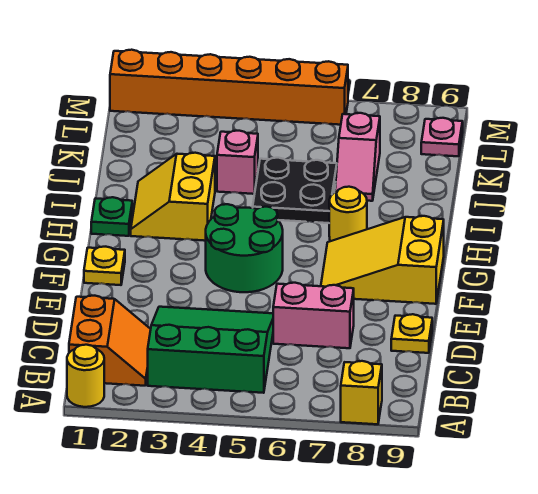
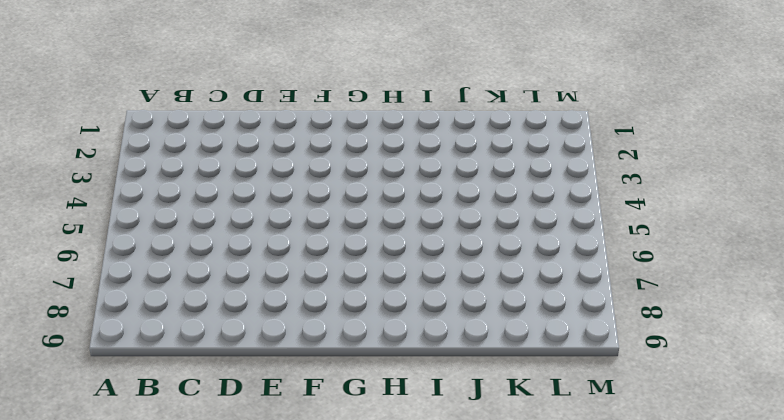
none -> yellow 1x1 round brick [67,345,104,407]
none -> yellow 1x1 brick [341,361,382,424]
none -> orange 2x2 slope [69,296,151,386]

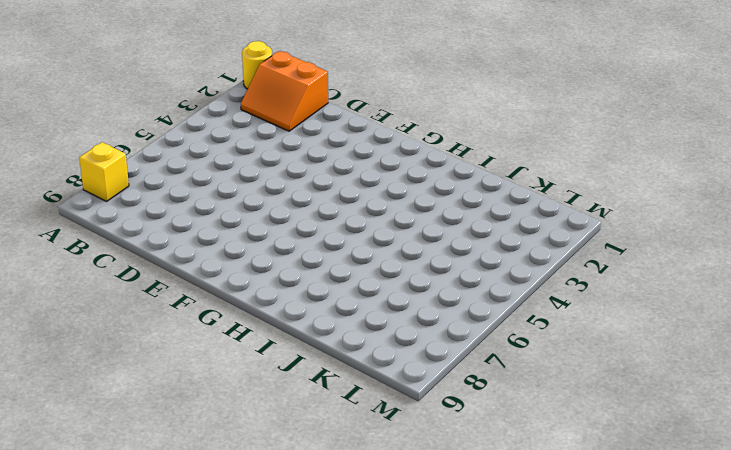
none -> green 3x3 slope [148,307,273,393]
none -> pink 1x2 brick [273,283,354,348]
none -> yellow 1x1 plate [391,314,432,353]

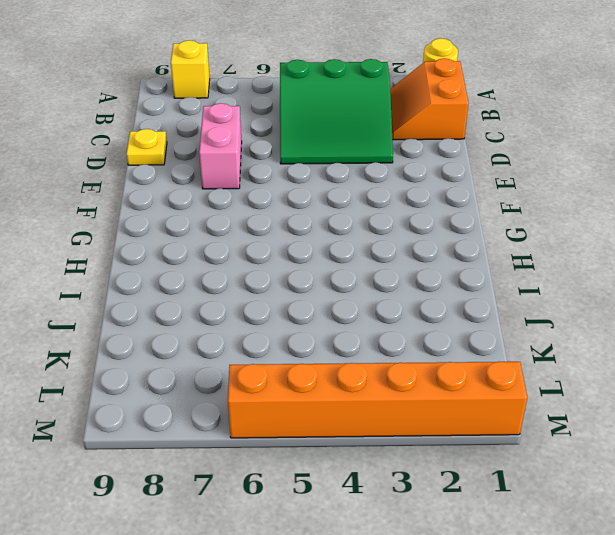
pink 1x2 brick [199,103,242,189] -> pink 1x2 brick turned to [273,283,354,348]
none -> yellow 1x1 plate [84,247,125,285]
none -> green 2x2 round brick [206,204,283,292]
none -> yellow 2x3 slope [321,216,444,304]

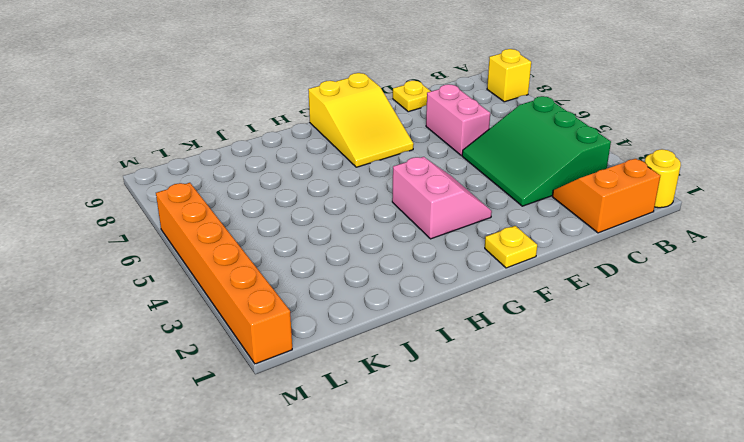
pink 2x2 slope [392,157,492,239] -> green 2x2 round brick [206,204,283,292]
none -> green 1x1 plate [91,197,132,236]
none -> yellow 2x2 slope [131,153,215,241]
none -> yellow 1x1 round brick [329,187,367,241]

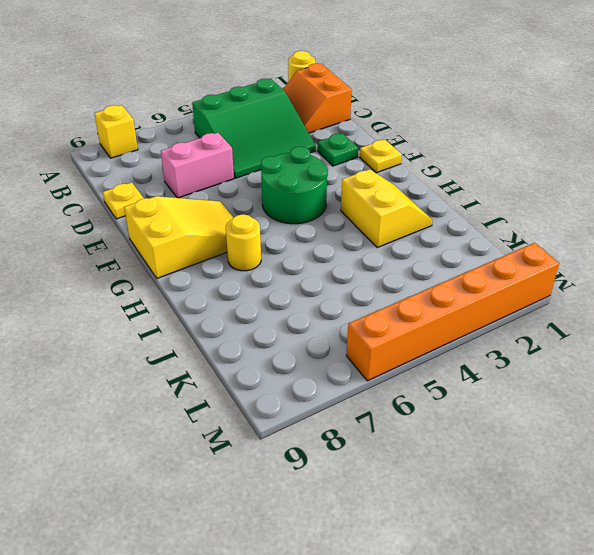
green 1x1 plate [317,133,358,166] -> green 1x1 plate moved to [91,197,132,236]
none -> black 2x2 plate [253,158,337,223]
none -> pink 1x1 brick [217,131,258,194]
none -> pink 1x2 slope [335,113,380,201]

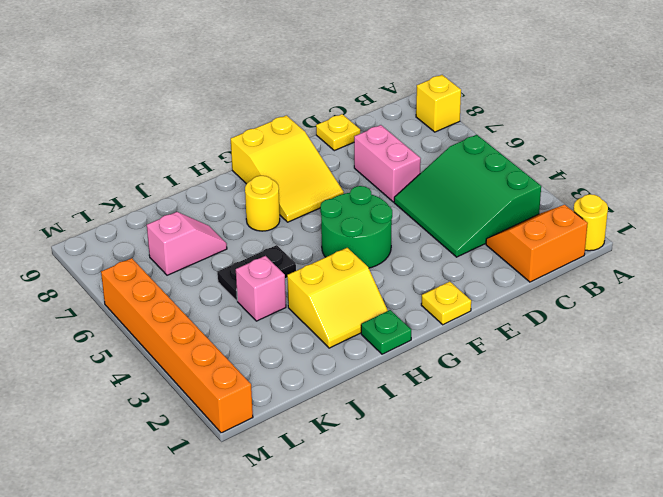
black 1x2 plate [217,245,296,301] -> black 2x2 plate [253,158,337,223]
none -> pink 1x1 plate [421,118,463,156]

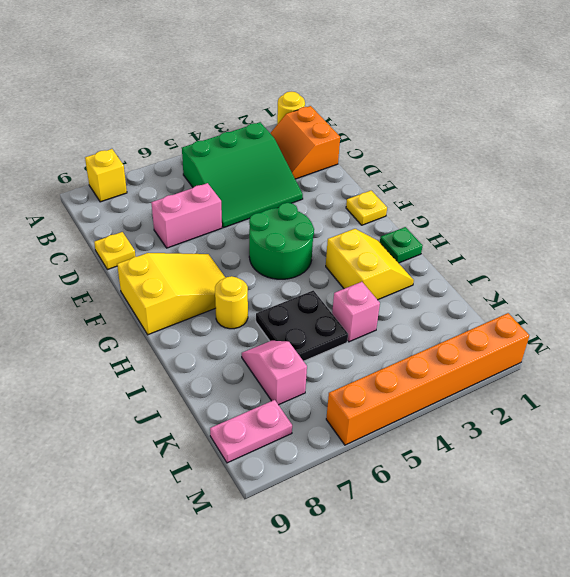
pink 1x2 plate [210,400,292,463] -> pink 1x1 plate [421,118,463,156]

